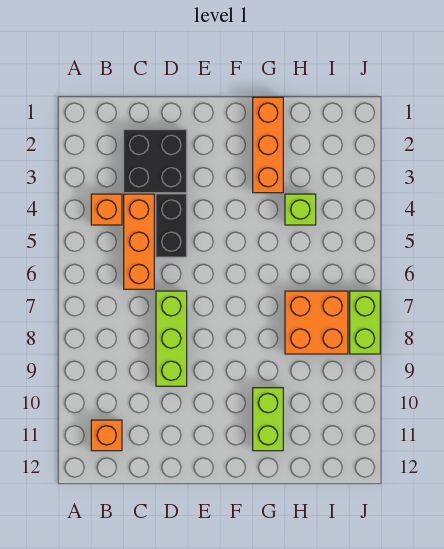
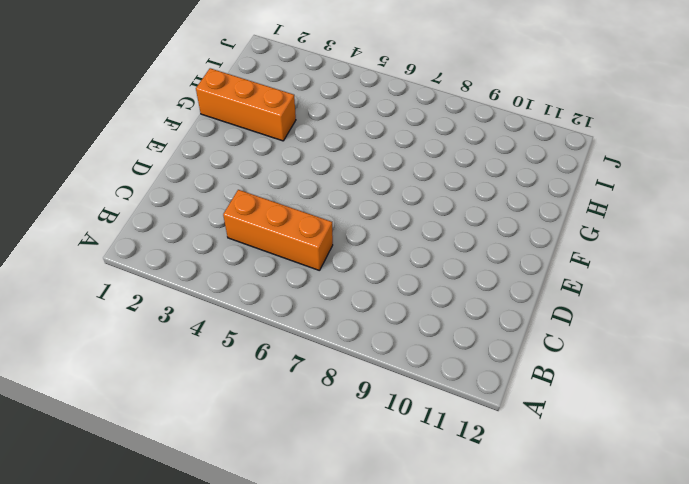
none -> orange 1x1 brick [91,194,122,225]
none -> orange 1x1 brick [91,420,122,451]

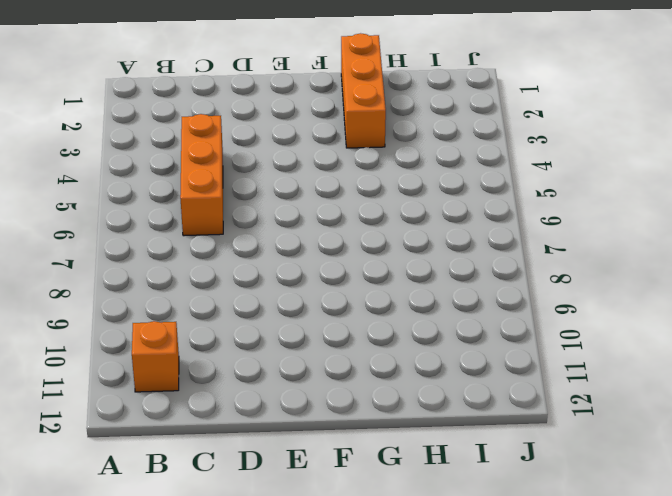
none -> orange 1x1 brick [91,194,122,225]
none -> black 2x2 brick [124,130,187,193]

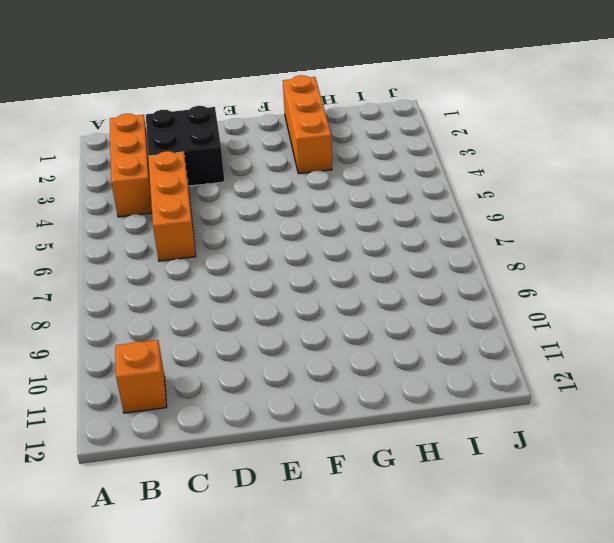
orange 1x3 brick [110,114,152,217] -> orange 1x1 brick [91,194,122,225]
none -> black 1x2 brick [156,194,187,257]
none -> lime 1x3 brick [156,291,187,386]

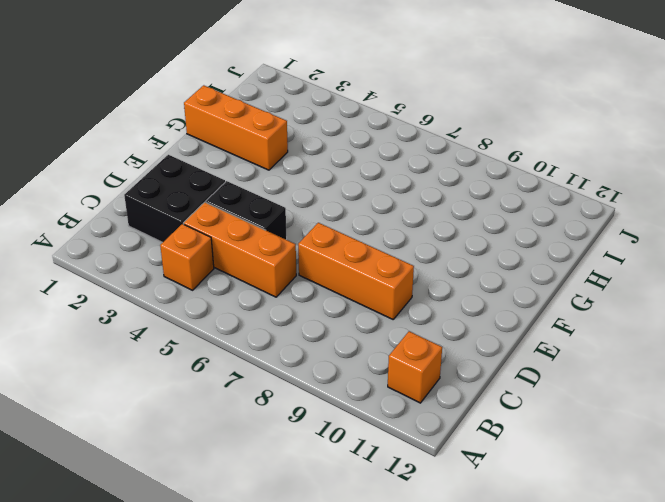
orange 1x3 brick [298,223,414,319] -> lime 1x3 brick [156,291,187,386]
none -> lime 1x2 brick [253,388,283,451]
none -> lime 1x1 brick [285,194,316,225]

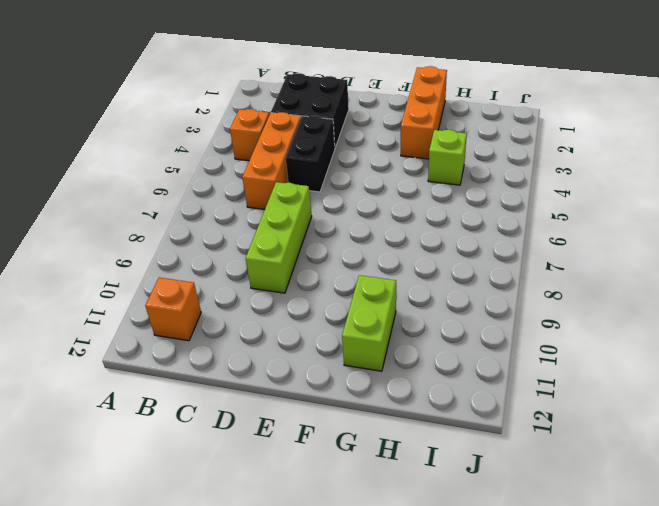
none -> orange 2x2 brick [285,291,348,354]
none -> lime 1x2 brick [350,291,380,354]

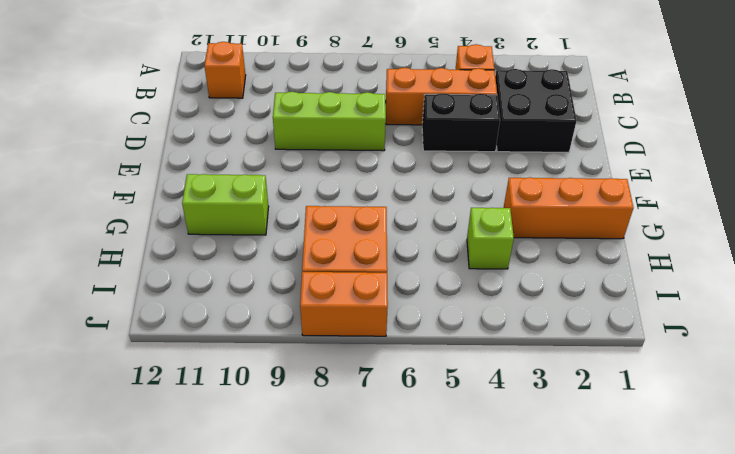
orange 1x2 brick [300,272,388,336] -> lime 1x2 brick [350,291,380,354]

